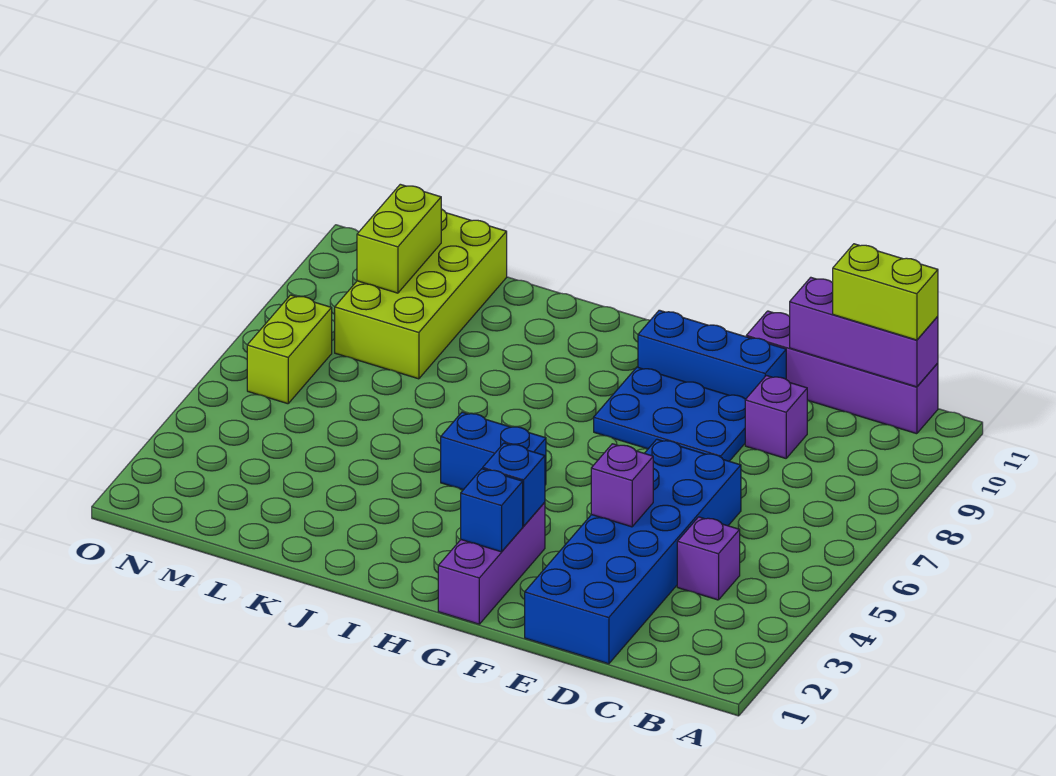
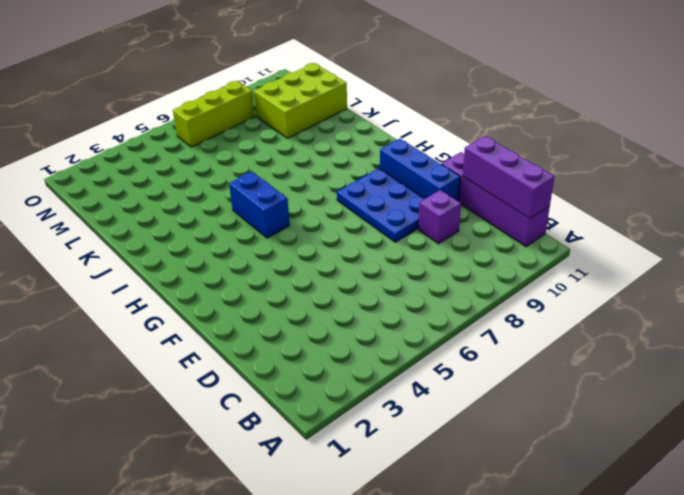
lime 2x3 brick [254,63,347,138] -> lime 2x4 brick [335,209,507,379]
lime 1x3 brick [173,81,255,147] -> lime 1x2 brick [247,295,332,404]
none -> purple 1x1 brick [677,517,740,600]
none -> blue 2x6 brick [525,439,741,664]
none -> purple 1x3 brick [438,502,545,624]

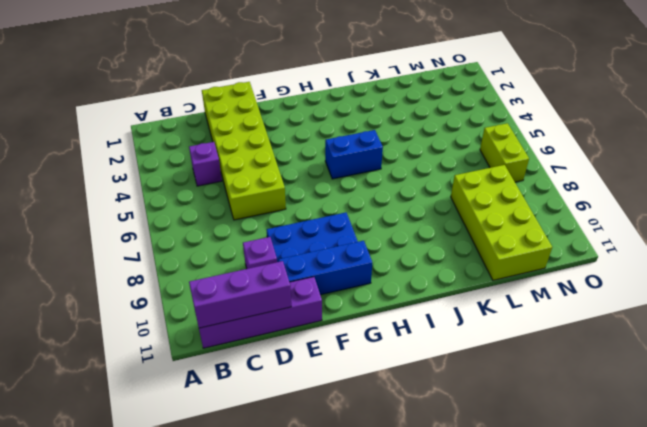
lime 2x6 brick [202,82,286,220] -> blue 2x6 brick [525,439,741,664]
none -> purple 1x3 brick [438,502,545,624]
none -> purple 1x1 brick [591,444,653,527]
none -> blue 1x1 brick [461,469,523,552]

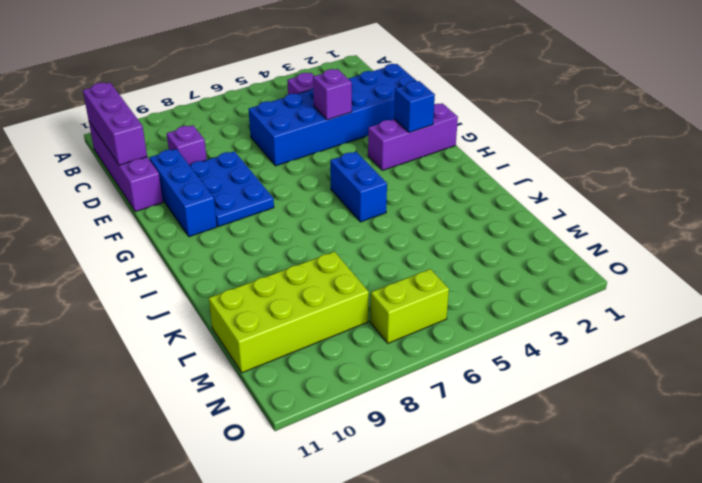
none -> blue 1x1 brick [483,443,545,526]
none -> lime 1x2 brick [357,184,441,293]
none -> lime 1x2 brick [833,244,938,340]

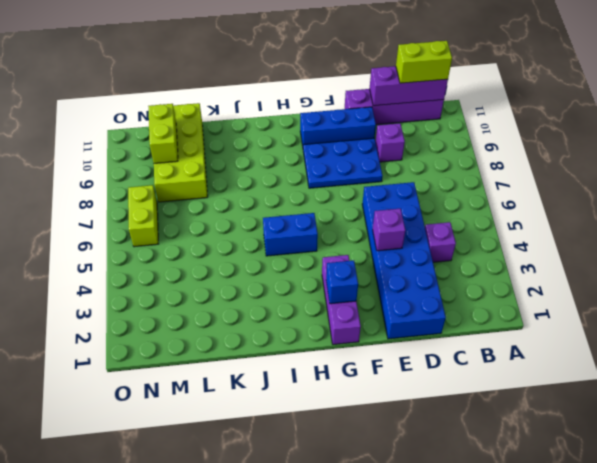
none -> blue 1x1 brick [483,443,545,526]

